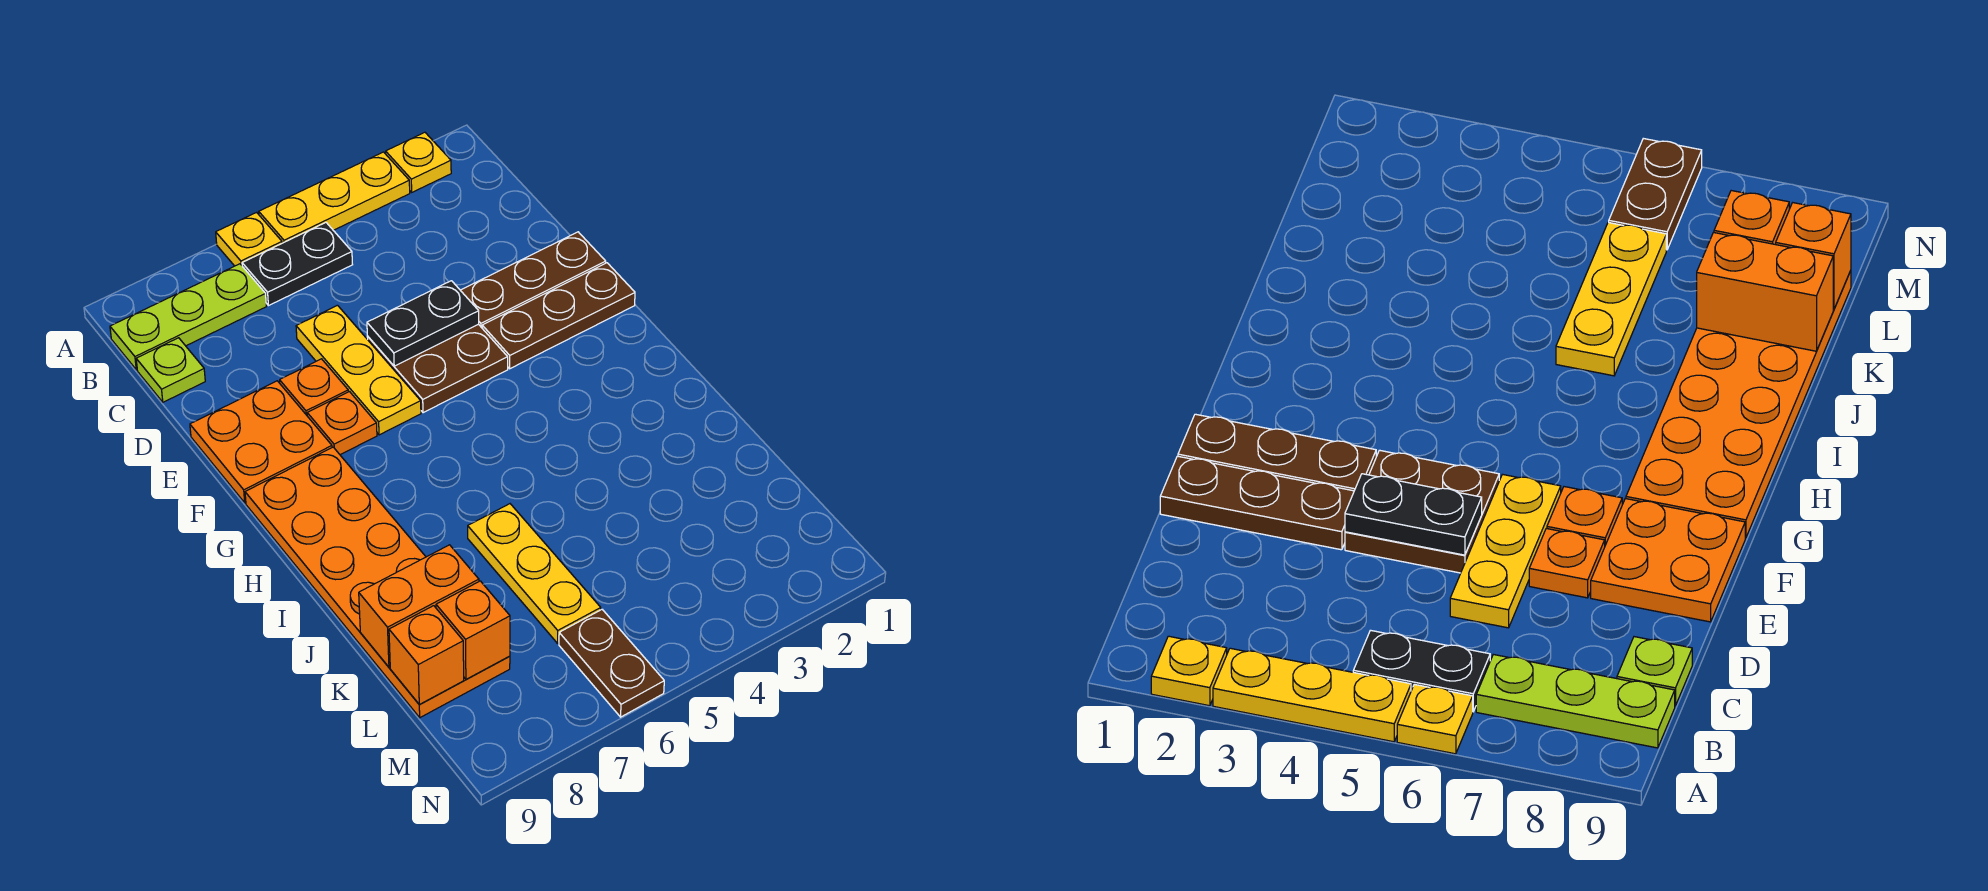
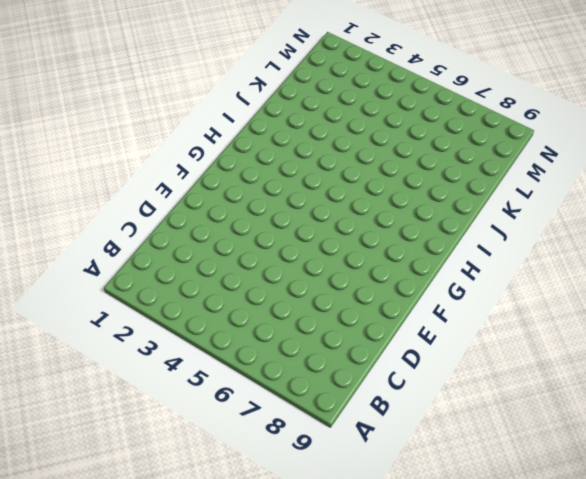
none -> yellow 1x1 plate [386,132,451,192]
none -> yellow 1x3 plate [259,152,410,243]
none -> yellow 1x1 plate [216,212,282,266]

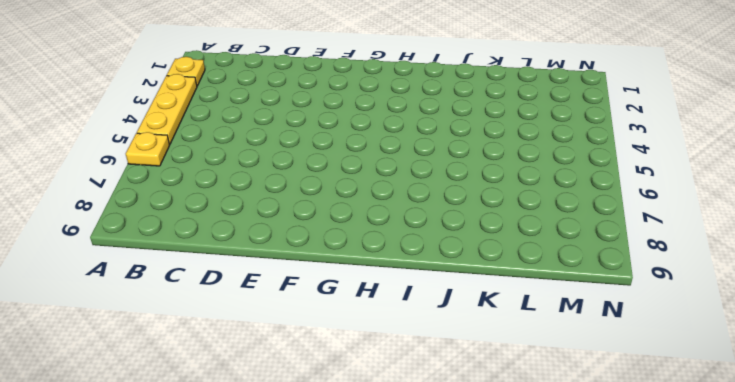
none -> black 1x2 plate [242,223,353,306]
none -> lime 1x3 plate [110,264,266,370]
none -> lime 1x1 plate [136,338,205,402]

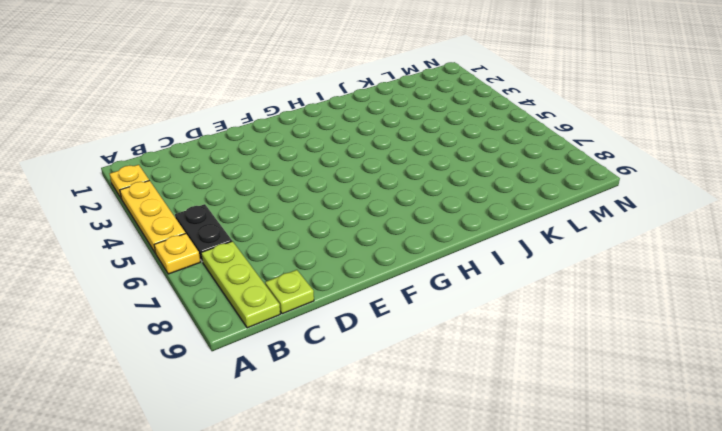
none -> yellow 1x3 plate [296,305,421,435]
none -> brown 1x3 plate [460,232,606,328]
none -> brown 2x2 plate [367,324,508,413]

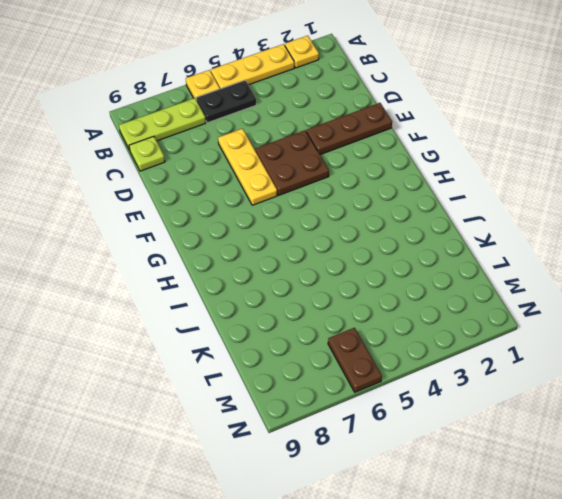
none -> orange 1x1 plate [280,359,348,415]
none -> orange 2x2 plate [190,381,332,503]
none -> brown 1x3 plate [482,263,635,369]

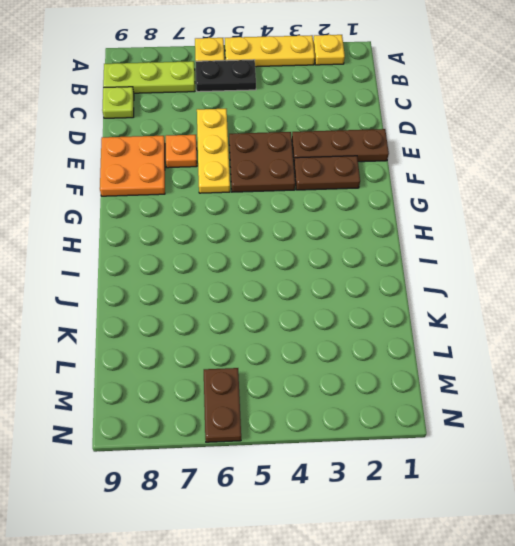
brown 1x2 plate [294,156,360,190] -> brown 1x3 plate [482,263,635,369]
none -> orange 1x1 plate [307,392,377,455]
none -> orange 2x6 plate [245,447,510,718]
none -> yellow 1x3 plate [468,504,601,643]

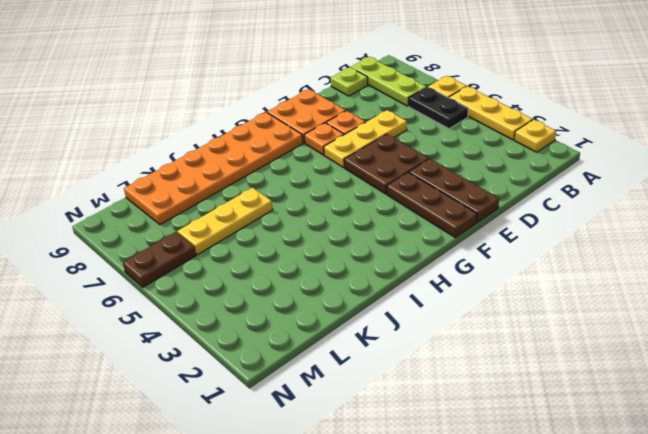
none -> black 1x2 plate [367,281,479,366]
none -> orange 1x2 brick [359,545,479,667]
none -> orange 1x1 brick [436,581,510,679]

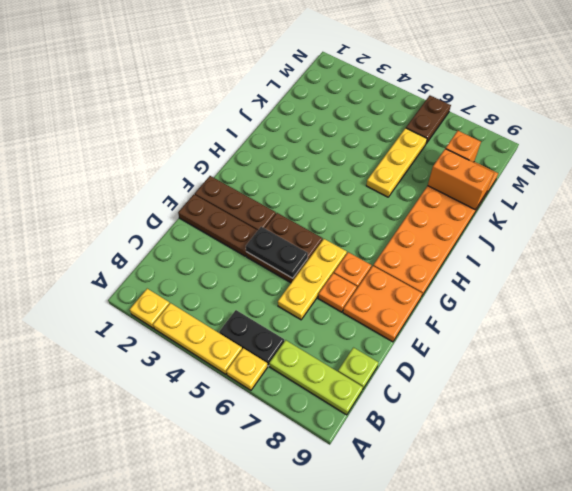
none -> orange 1x1 brick [389,606,464,704]

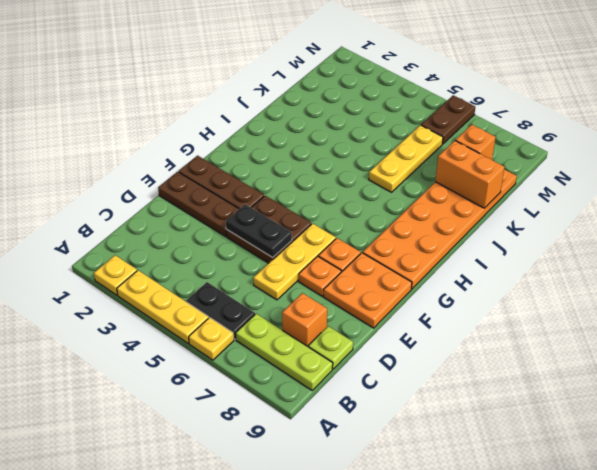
orange 1x1 brick [282,293,327,347] -> orange 1x1 brick moved to [389,606,464,704]

